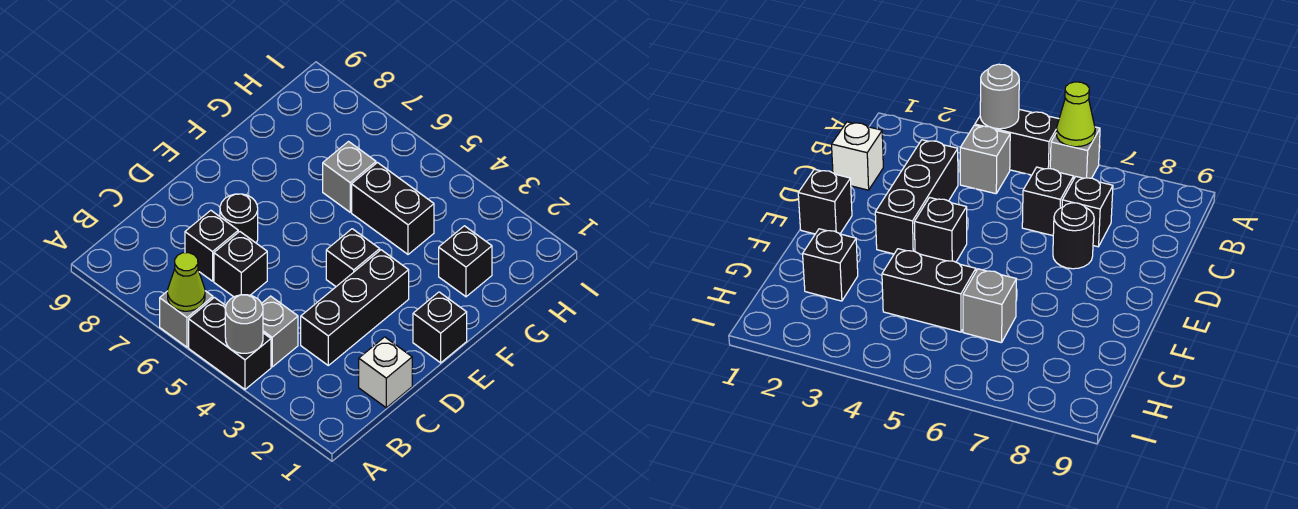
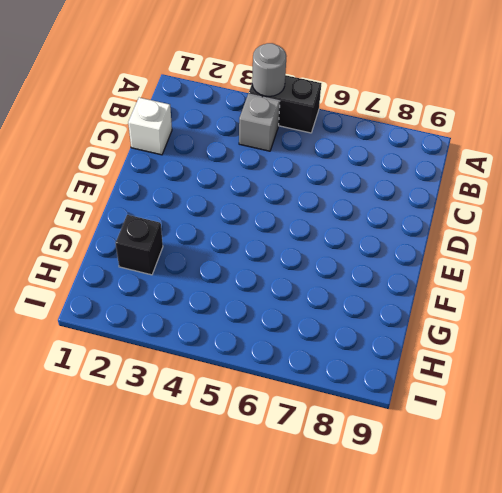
none -> grey 1x1 brick [160,291,213,347]
none -> black 1x3 brick [301,250,409,365]
none -> black 1x1 brick [214,232,267,297]

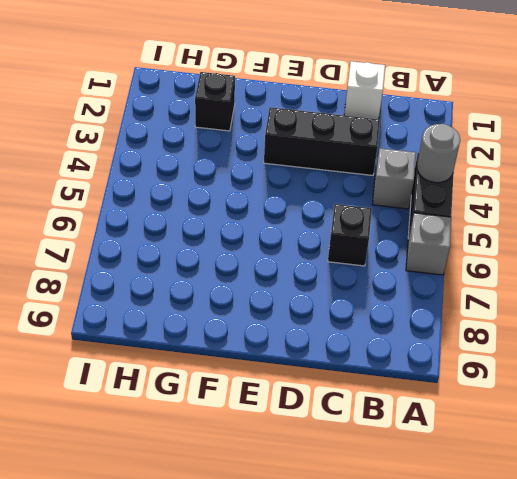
none -> black 1x1 brick [185,210,238,281]
none -> black 1x1 round brick [220,194,258,243]
none -> black 1x1 brick [413,292,467,363]

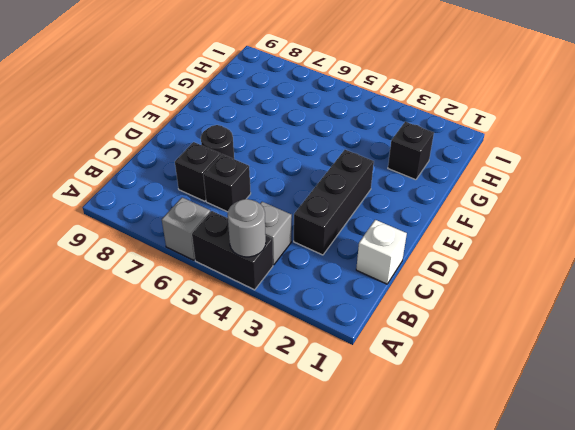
none -> black 1x1 brick [413,292,467,363]
none -> black 1x1 brick [326,229,380,286]
none -> black 1x2 brick [352,163,434,254]

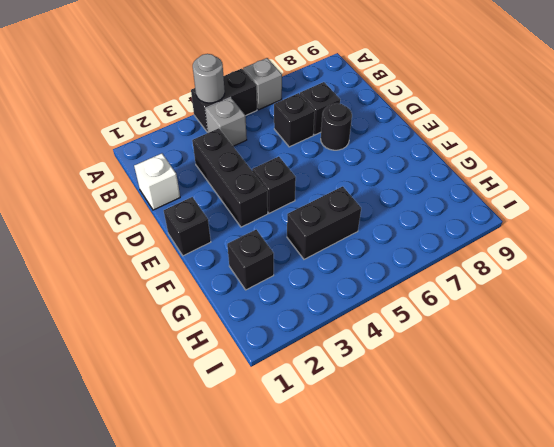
none -> grey 1x1 brick [323,142,376,212]
none -> lime 1x1 cone [168,253,205,311]

